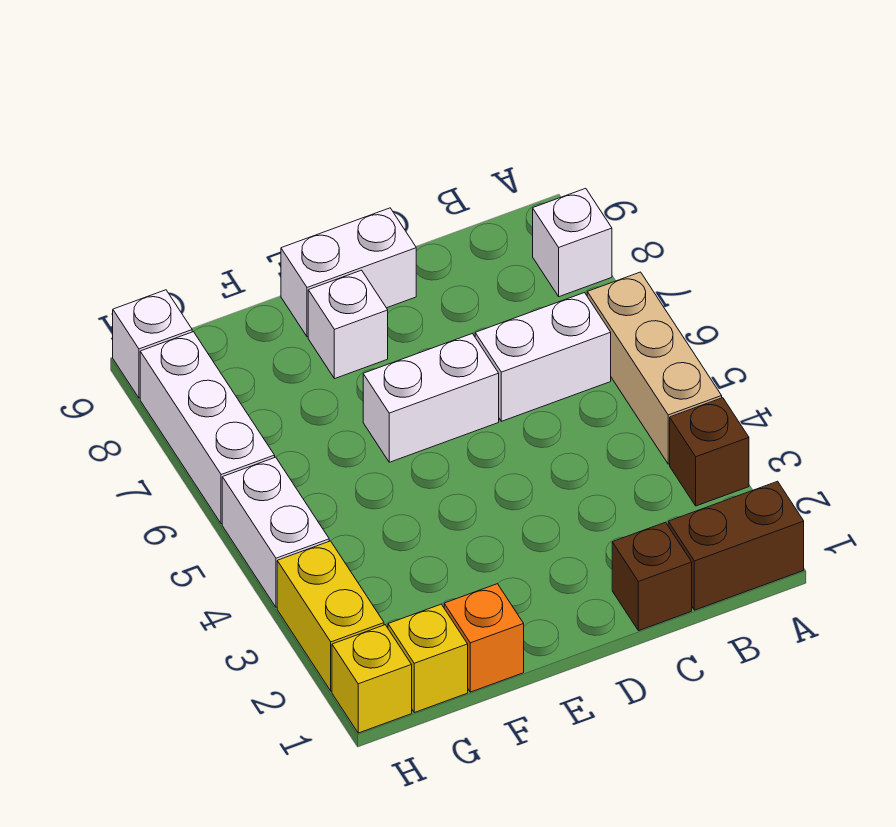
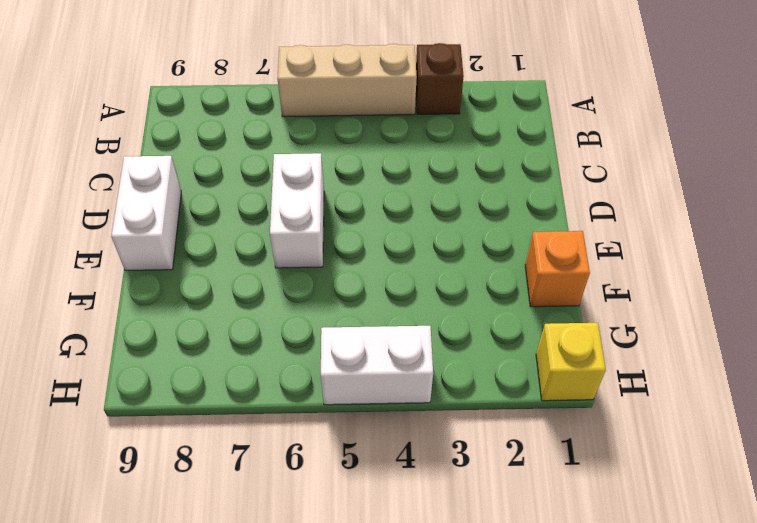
none -> brown 1x2 brick [668,481,804,610]
none -> white 1x1 brick [533,188,612,297]
none -> white 1x2 brick [475,293,611,421]

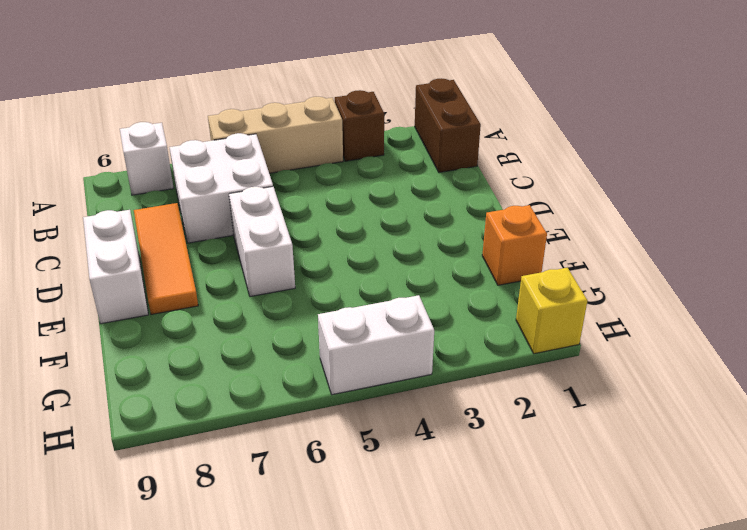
white 2x2 brick [169,133,273,243] -> white 1x2 brick [475,293,611,421]
orange 1x3 tile [134,203,198,315] -> white 1x1 brick [308,270,388,379]
none -> brown 1x1 brick [612,522,692,631]
none -> yellow 1x1 brick [388,604,468,713]
none -> yellow 1x2 brick [277,541,384,691]

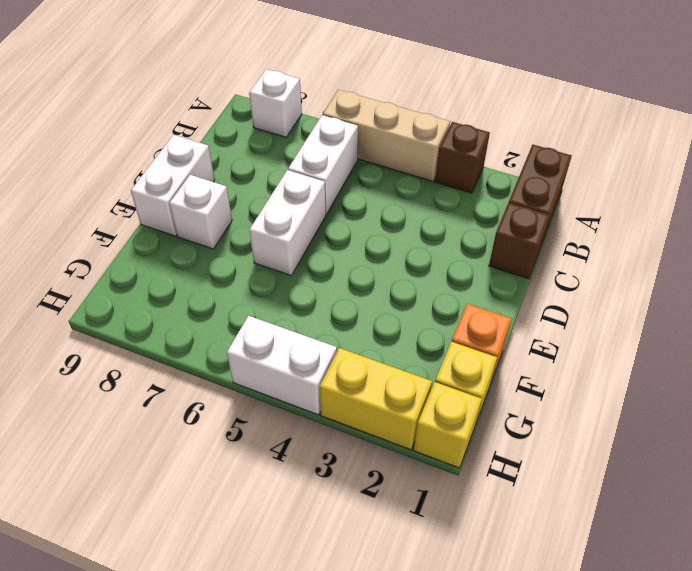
none -> white 1x3 brick [140,332,275,524]
none -> white 1x1 brick [113,290,192,398]

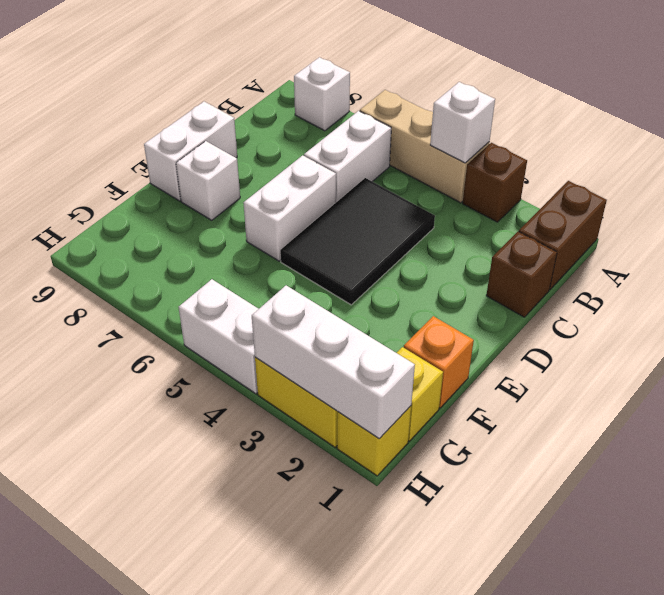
white 1x1 brick [430,82,495,163] -> white 1x1 brick moved to [113,290,192,398]
black 2x3 tile [280,178,435,305] -> none
white 1x3 brick [252,285,415,439] -> white 1x3 brick moved to [140,332,275,524]

